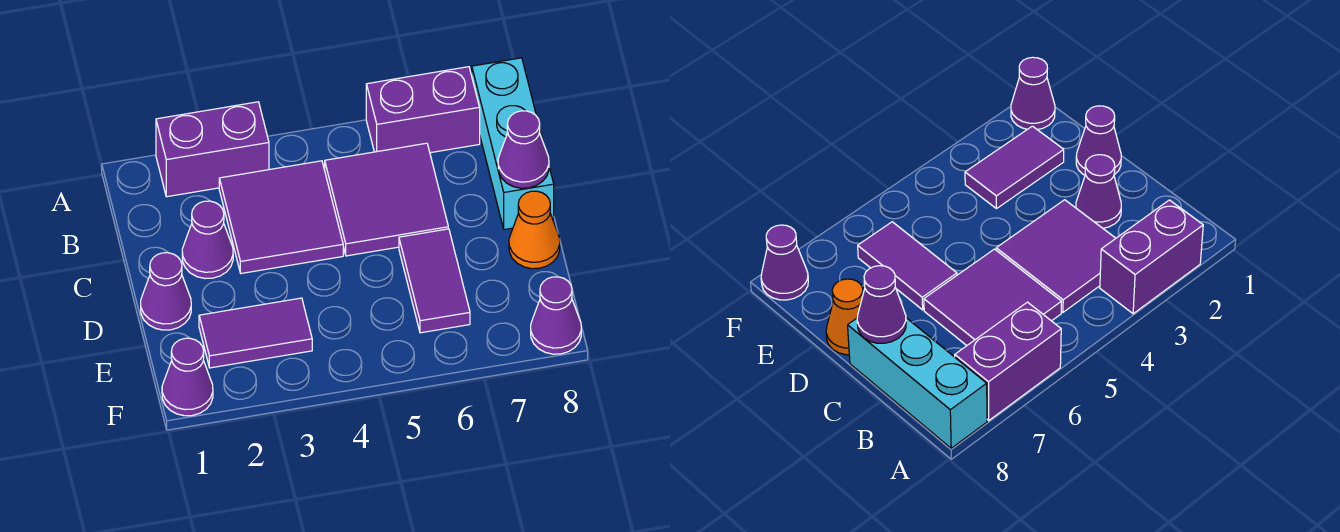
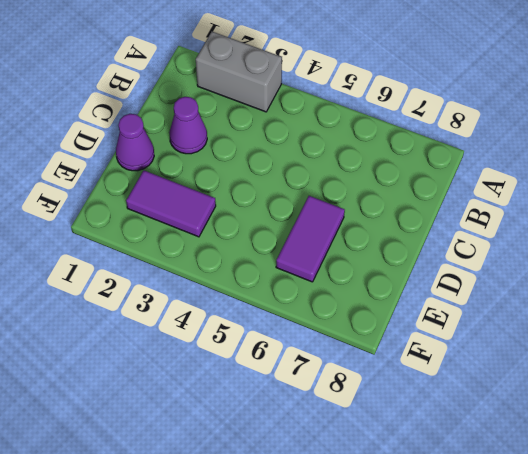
grey 1x2 brick [196,32,282,112] -> purple 1x2 brick [156,102,269,197]
none -> purple 1x2 brick [366,67,480,153]
none -> cyan 1x3 brick [472,58,554,230]
none -> purple 2x2 tile [219,161,343,273]

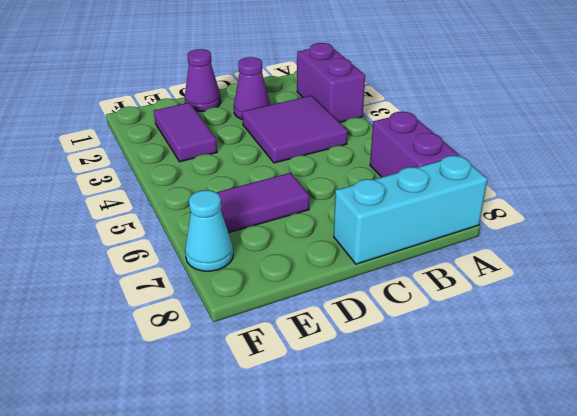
cyan 1x1 cone [185,190,233,271] -> none
none -> purple 2x2 tile [325,143,448,256]
none -> orange 1x1 cone [509,191,560,269]
none -> purple 1x1 cone [162,338,213,416]

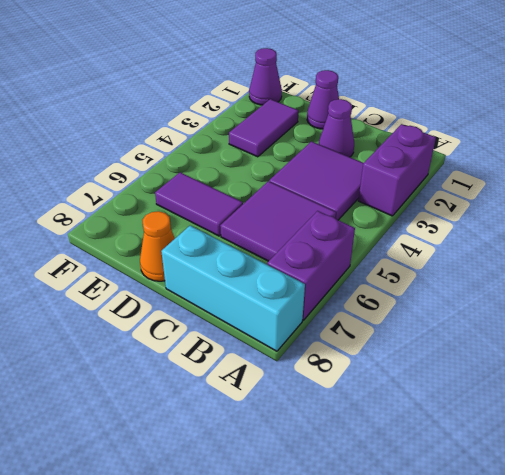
none -> purple 1x1 cone [531,277,581,354]
none -> purple 1x1 cone [498,111,549,188]

